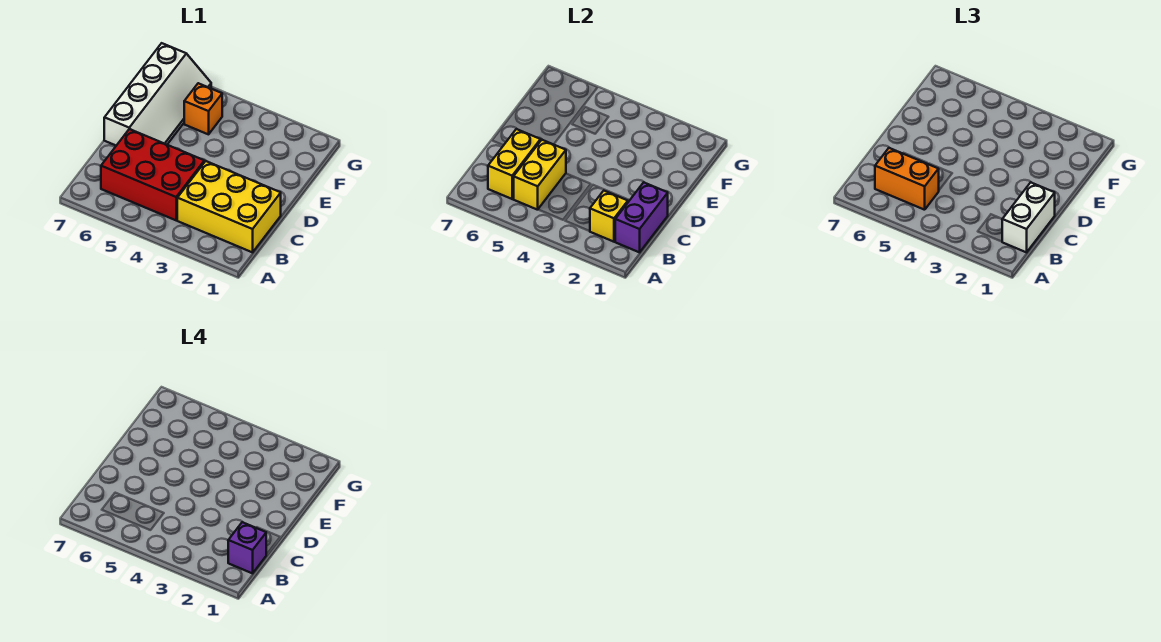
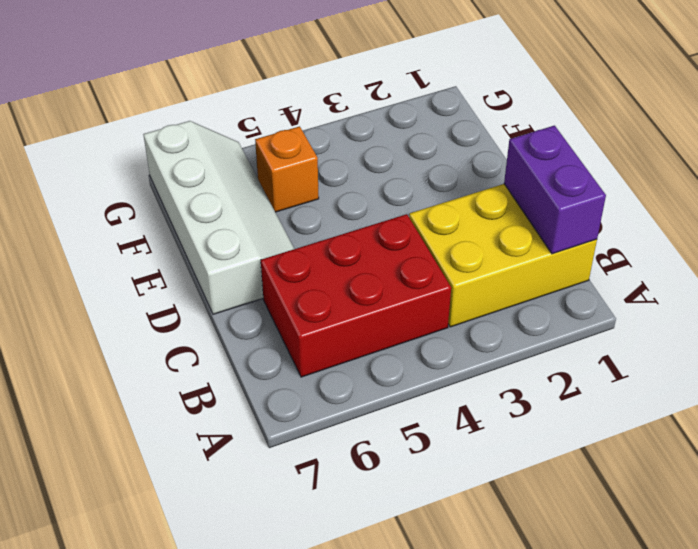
none -> yellow 1x1 brick [590,191,628,242]
none -> yellow 1x2 brick [514,140,566,210]

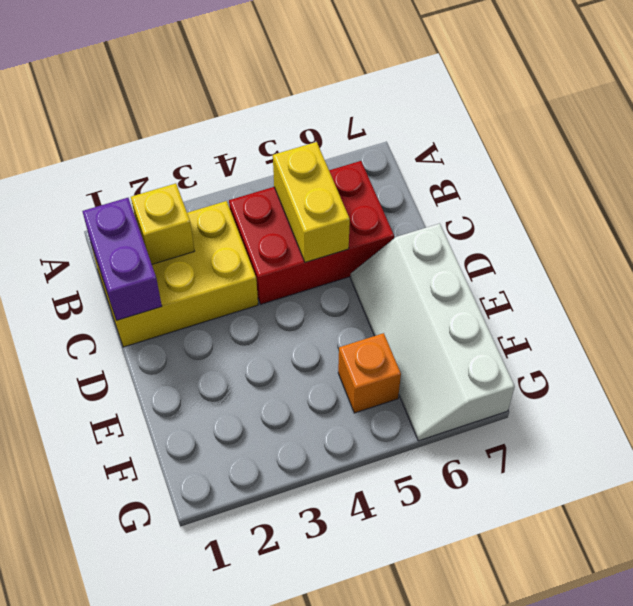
none -> yellow 1x2 brick [488,129,541,199]
none -> white 1x2 brick [1002,182,1055,252]

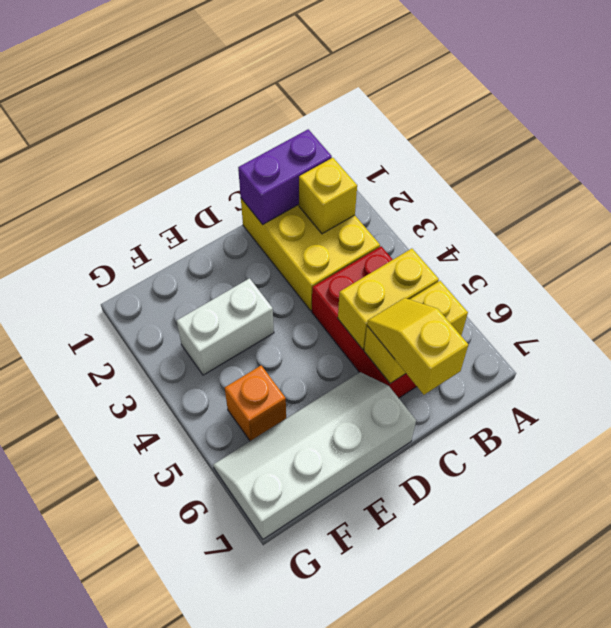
yellow 1x2 slope [367,298,468,395] -> none
white 1x2 brick [177,278,274,375] -> white 1x2 brick moved to [1002,182,1055,252]
none -> orange 1x2 brick [875,148,939,210]
none -> purple 1x1 brick [228,522,266,573]

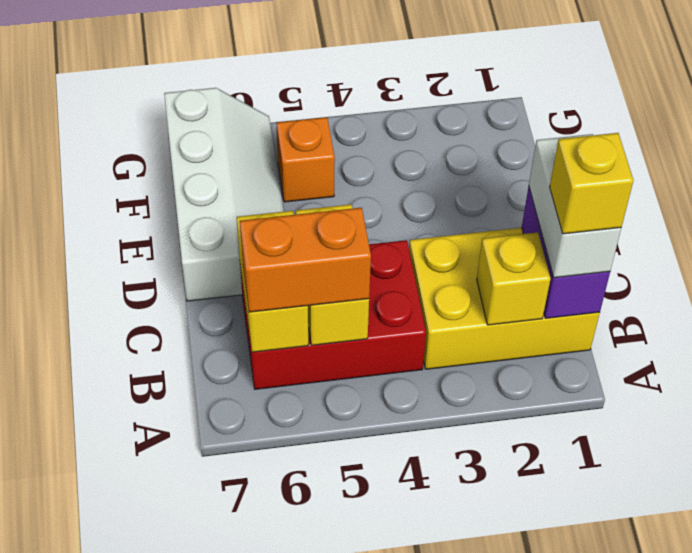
yellow 1x1 brick [550,133,633,234] -> purple 1x1 brick [228,522,266,573]

